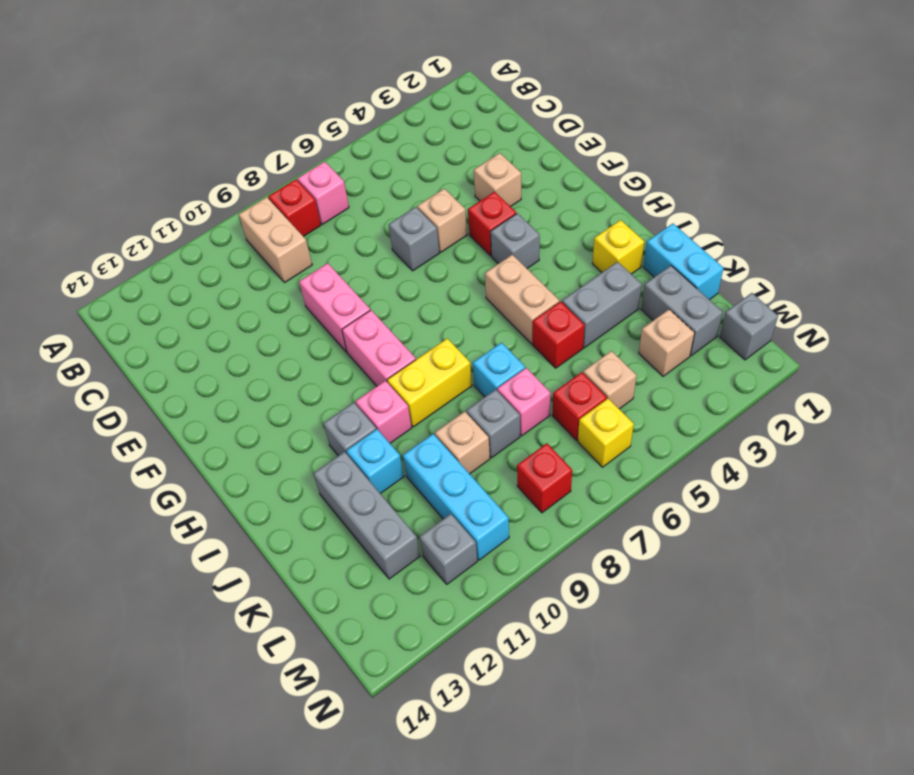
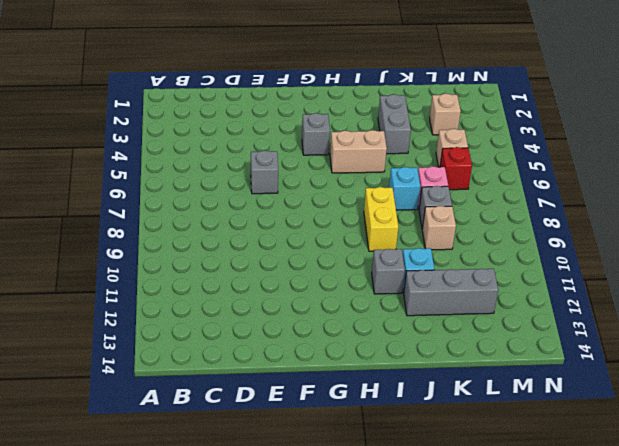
none -> pink 1x1 brick [297,162,349,224]
none -> red 1x1 brick [268,179,321,237]
none -> tan 1x2 brick [239,197,312,283]
none -> tan 1x1 brick [474,153,521,207]

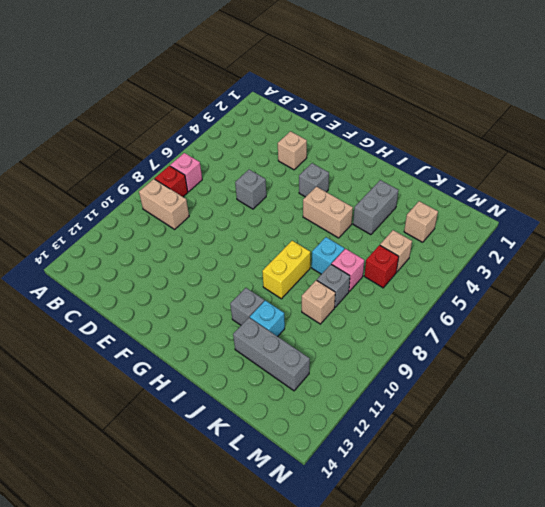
none -> tan 1x1 brick [417,189,467,252]
none -> pink 1x2 brick [299,263,370,352]
none -> red 1x1 brick [468,192,516,256]
none -> pink 1x2 brick [342,310,416,386]

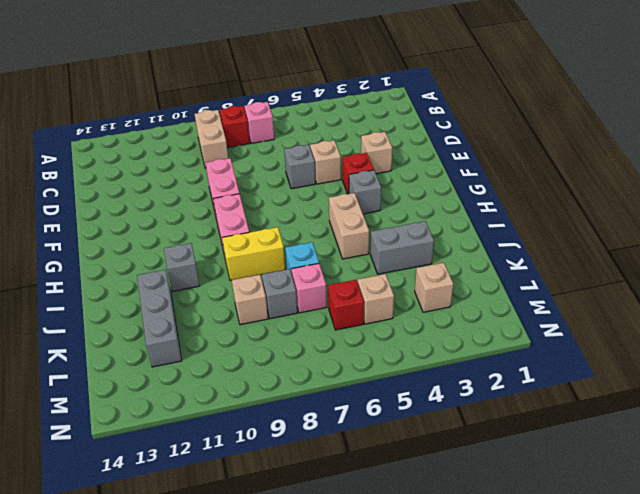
none -> yellow 1x1 brick [592,220,644,274]
none -> pink 1x1 brick [356,381,412,443]
none -> cyan 1x2 brick [644,224,723,300]
none -> red 1x1 brick [533,302,584,368]

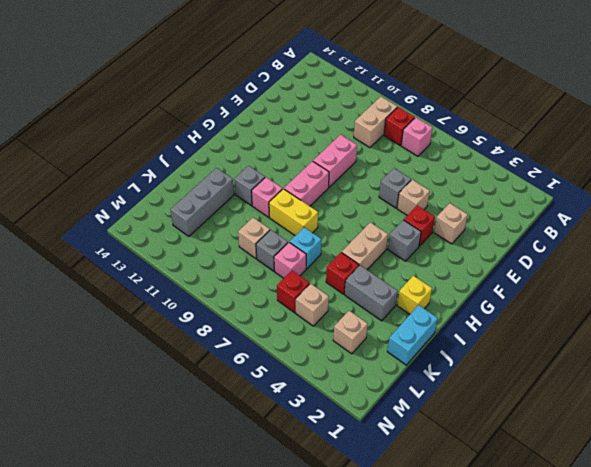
none -> cyan 1x1 brick [346,429,404,494]
none -> grey 1x2 brick [641,266,723,356]
none -> cyan 1x3 brick [403,434,509,560]
none -> grey 1x1 brick [720,293,778,360]

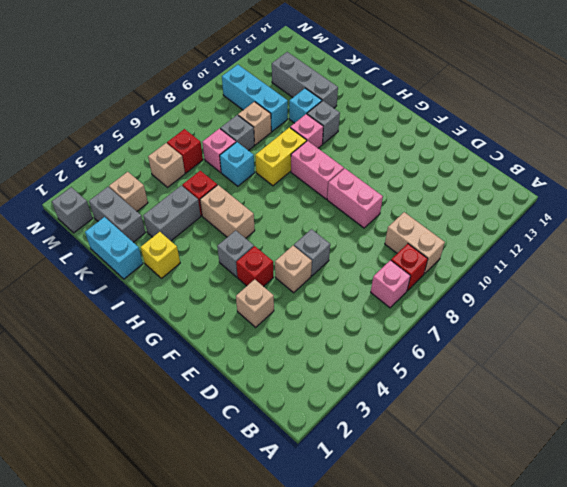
none -> yellow 1x1 brick [578,399,634,467]
none -> red 1x1 brick [517,443,572,513]
none -> grey 1x1 brick [420,514,477,584]

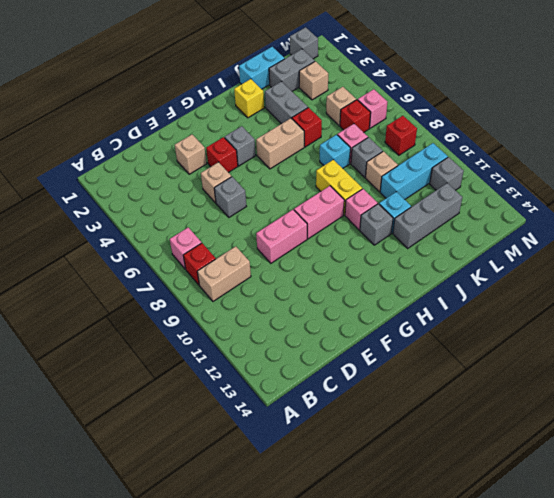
pink 1x1 brick [358,89,387,128] -> yellow 1x1 brick [578,399,634,467]

